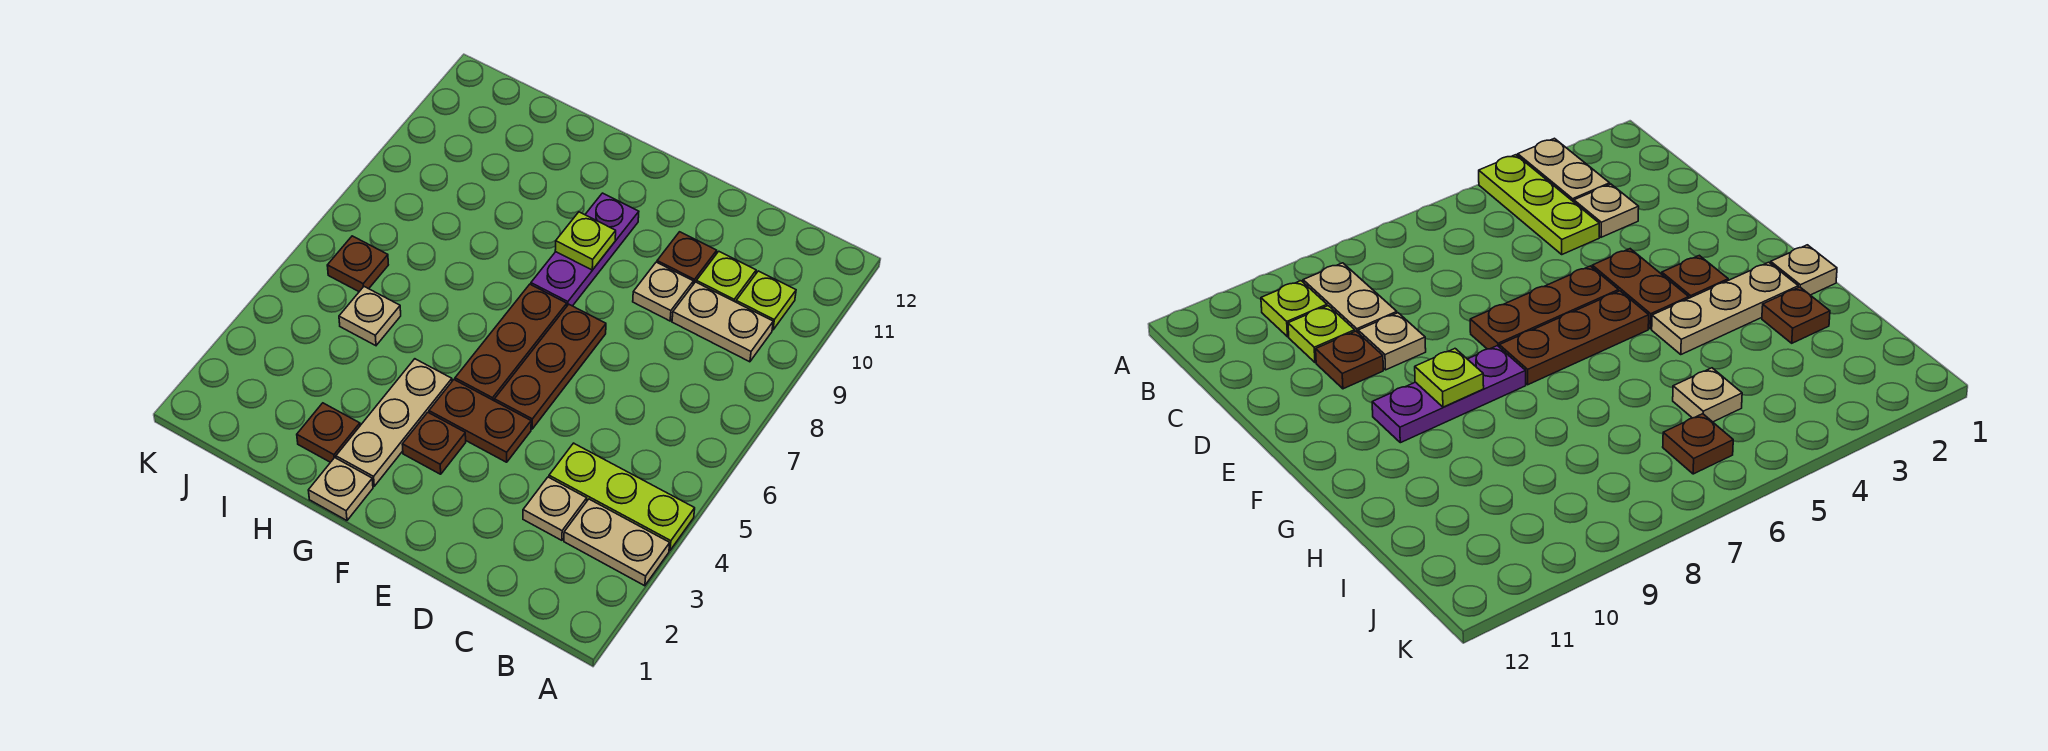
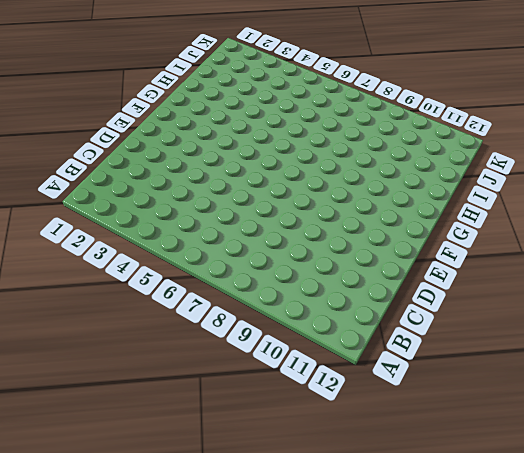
none -> tan 1x2 plate [564,499,670,586]
none -> lime 1x3 plate [549,443,695,550]
none -> tan 1x2 plate [672,282,773,362]

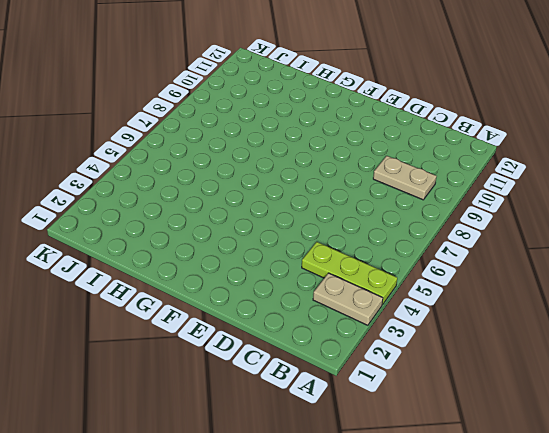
none -> lime 1x1 plate [736,271,796,330]
none -> tan 1x1 plate [523,477,587,540]
none -> lime 1x1 plate [696,251,756,302]

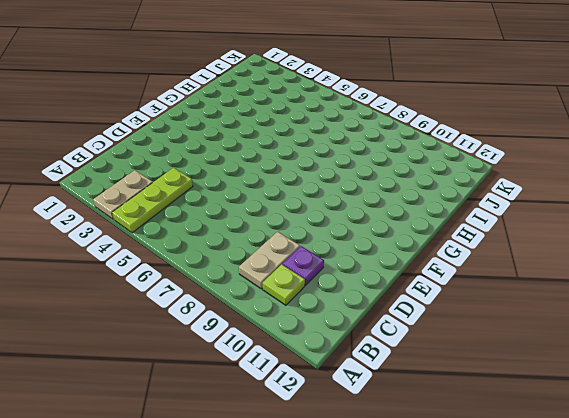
purple 1x1 plate [283,246,324,285] -> lime 1x1 plate [696,251,756,302]
none -> tan 1x1 plate [523,477,587,540]
none -> tan 1x1 plate [633,262,693,321]
none -> brown 1x1 plate [657,232,717,284]

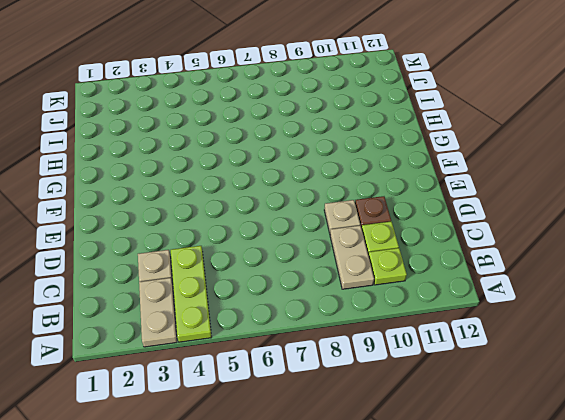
none -> brown 1x2 plate [429,380,531,462]
none -> brown 1x3 plate [494,304,606,429]
none -> brown 1x1 plate [402,412,466,474]

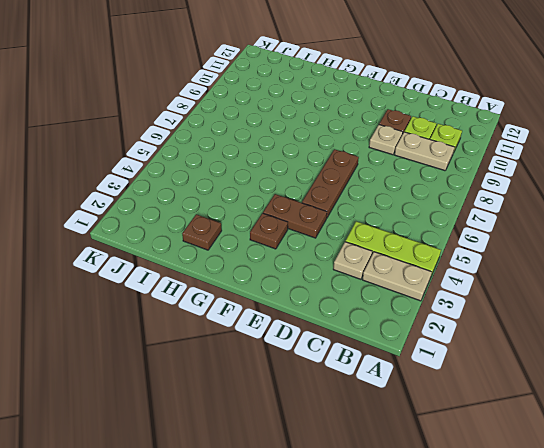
none -> brown 1x3 plate [455,284,567,401]
none -> purple 1x3 plate [531,193,639,306]
none -> tan 1x1 plate [308,458,373,521]

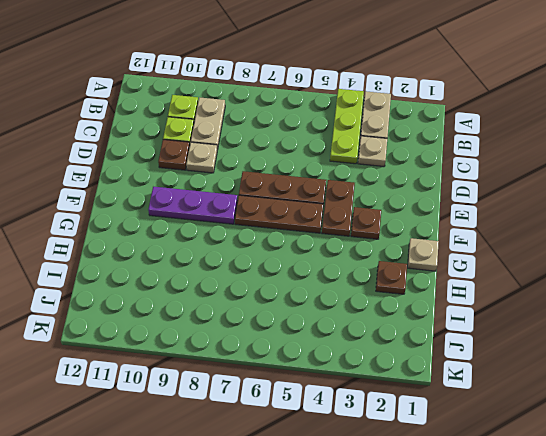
none -> tan 1x3 plate [336,359,452,486]
none -> tan 1x1 plate [339,287,401,346]
none -> brown 1x1 plate [327,236,388,292]

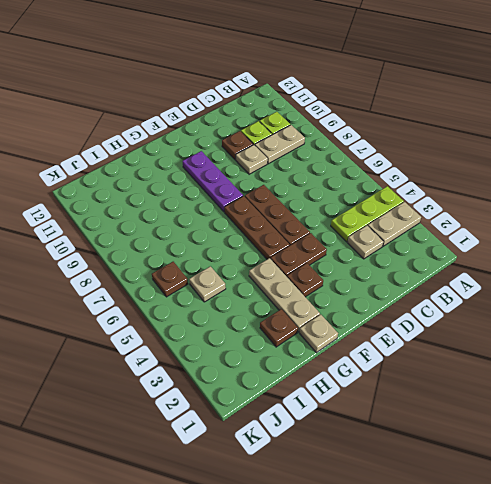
none -> lime 1x1 plate [555,212,616,270]

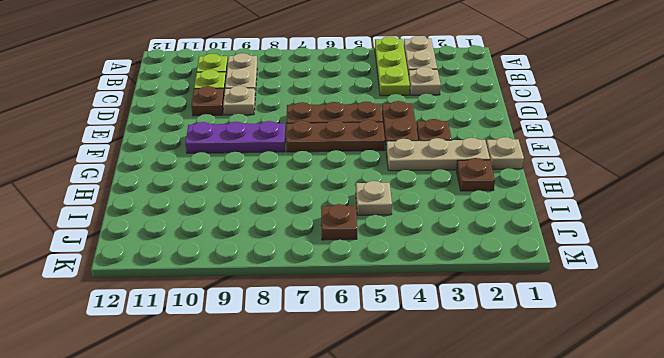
none -> lime 1x1 plate [555,212,616,270]

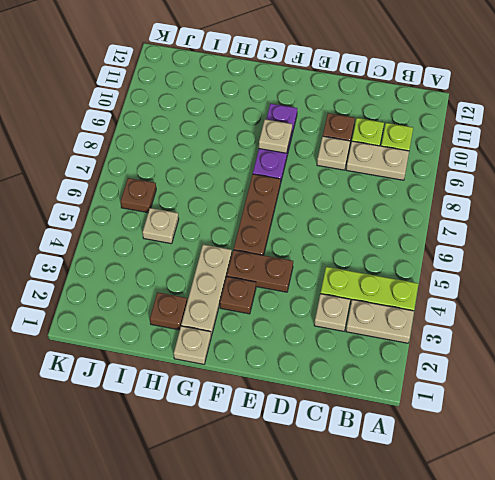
tan 1x1 plate [259,119,292,153] -> lime 1x1 plate [555,212,616,270]
none -> brown 1x3 plate [494,304,606,429]

